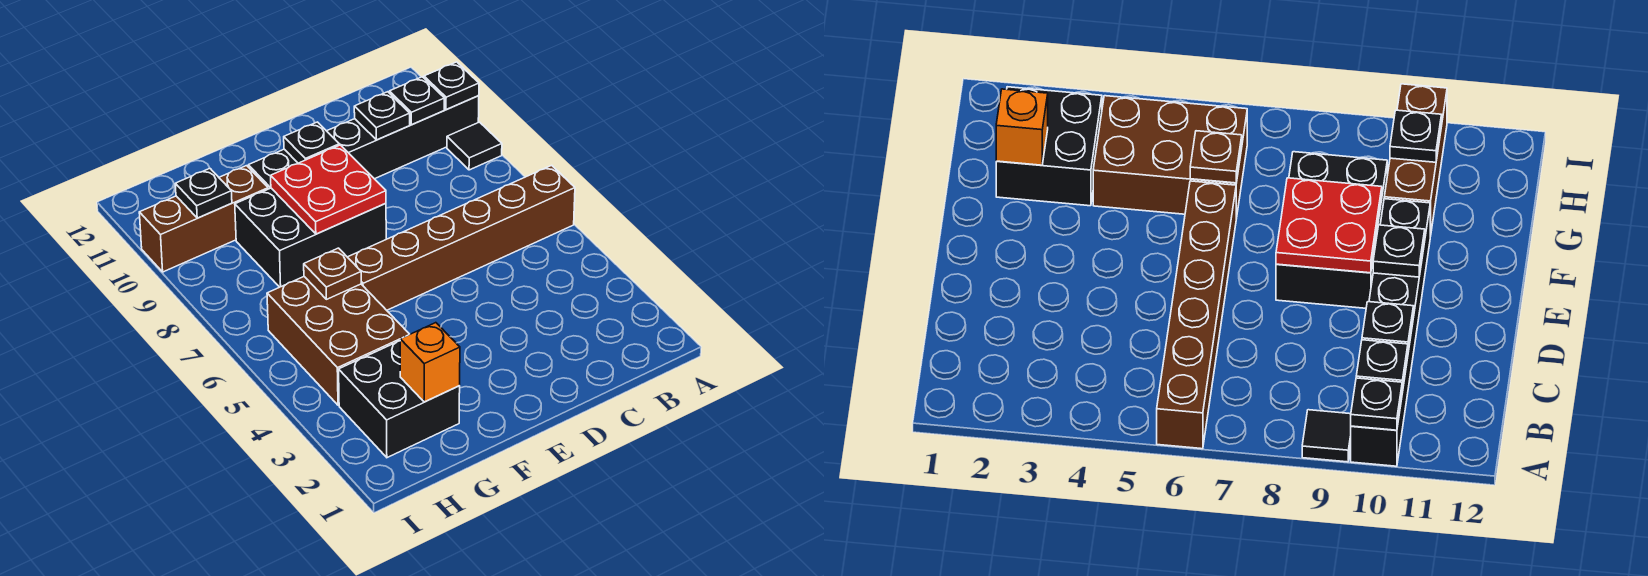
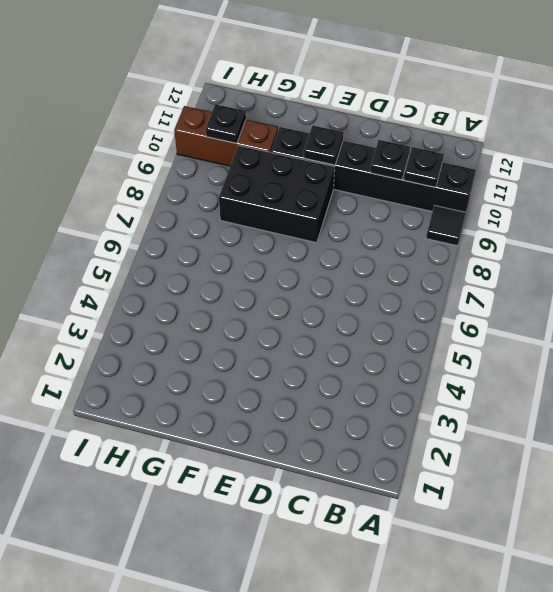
none -> brown 1x6 brick [348,165,575,310]
none -> black 2x2 brick [339,341,460,458]
none -> brown 2x3 brick [267,277,410,405]

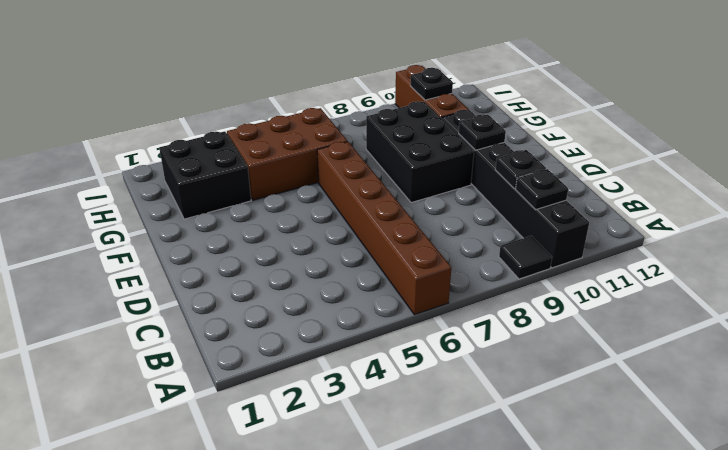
none -> black 1x1 plate [424,62,479,109]
none -> red 2x2 plate [271,145,386,234]
none -> orange 1x1 brick [400,323,460,402]

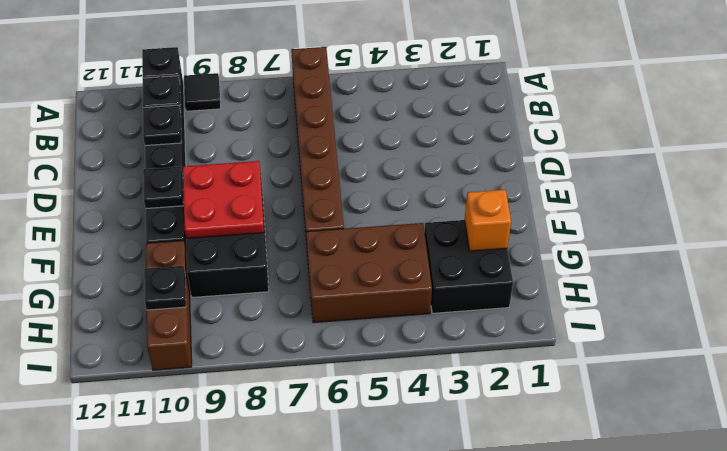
none -> brown 1x1 plate [304,248,361,299]

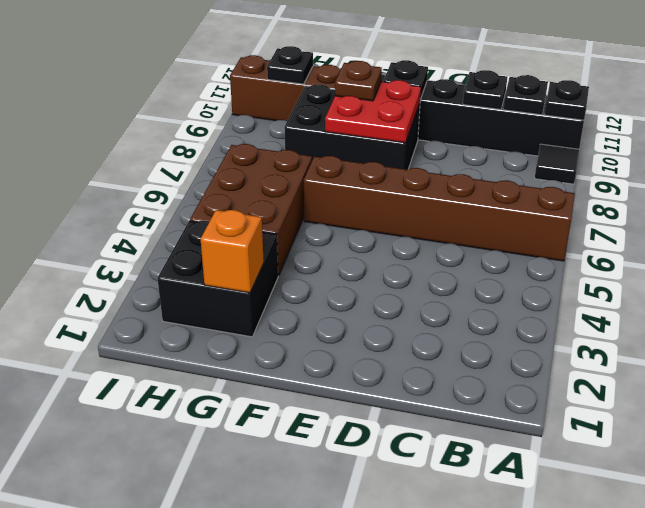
brown 1x1 plate [335,61,382,101] -> brown 1x1 plate moved to [304,248,361,299]

